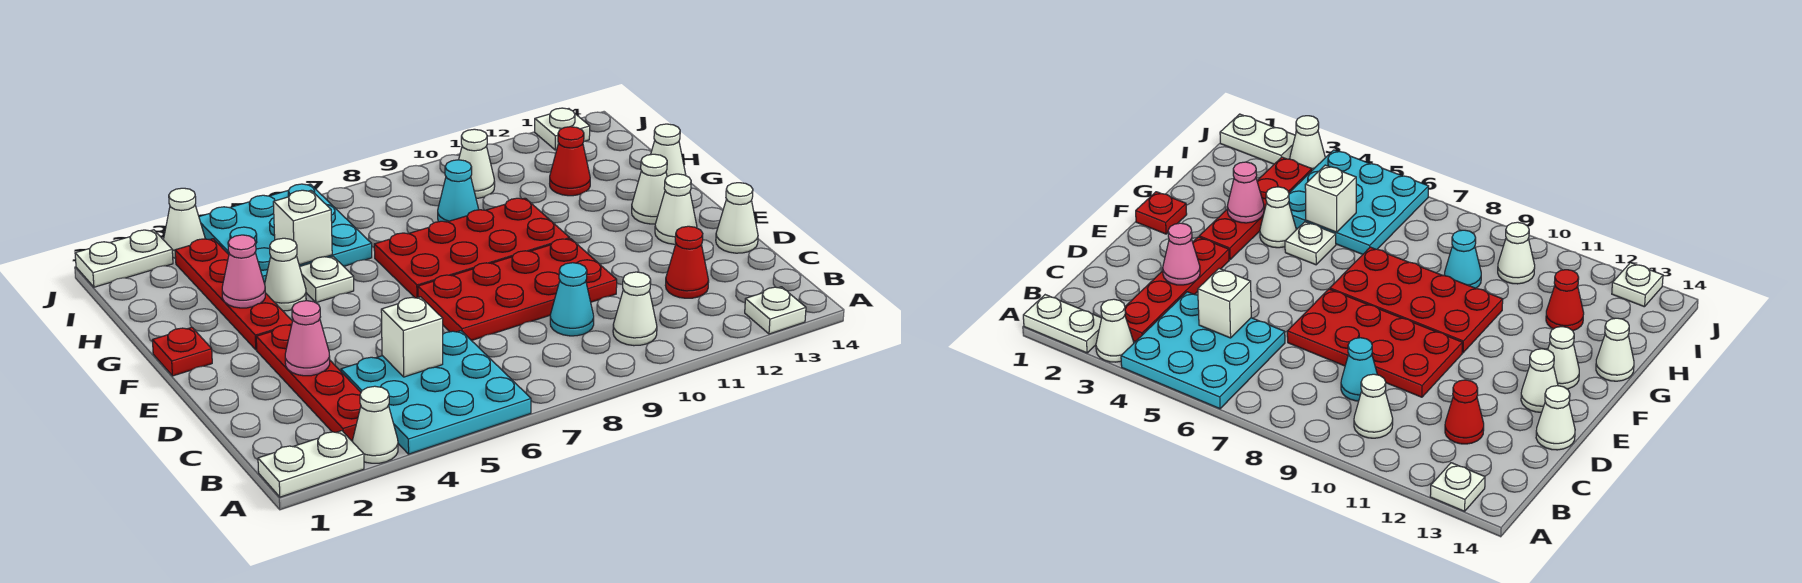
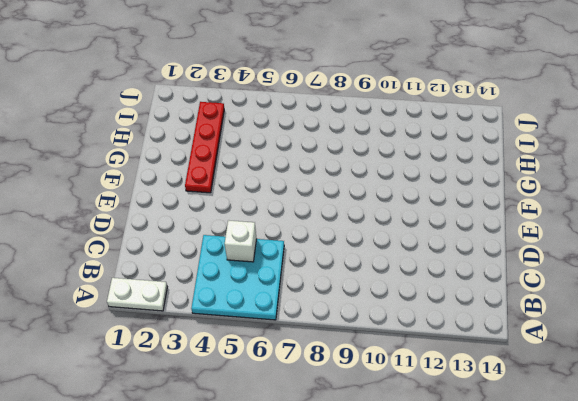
none -> white 1x1 cone [352,386,398,463]
none -> white 1x1 plate [745,287,806,334]
none -> red 1x4 plate [256,325,361,441]

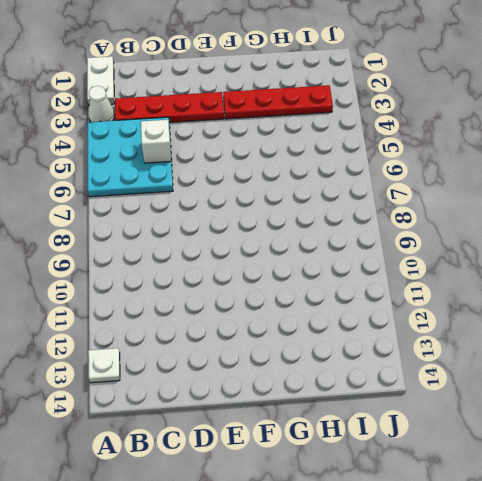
none -> white 1x1 cone [613,272,657,346]
none -> cyan 1x1 cone [550,263,594,336]
none -> red 1x1 cone [665,226,709,298]

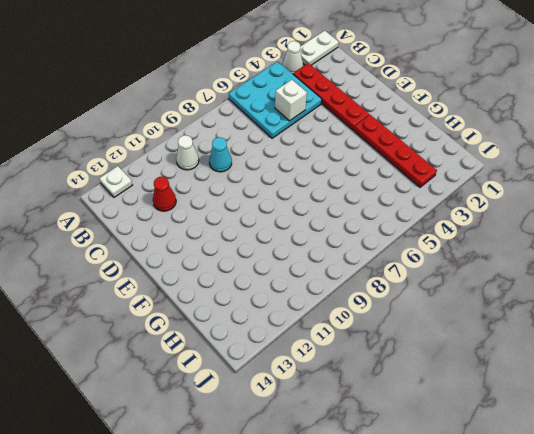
none -> red 2x4 plate [418,239,617,341]
none -> white 1x1 cone [716,183,758,253]
none -> white 1x1 cone [655,174,697,244]

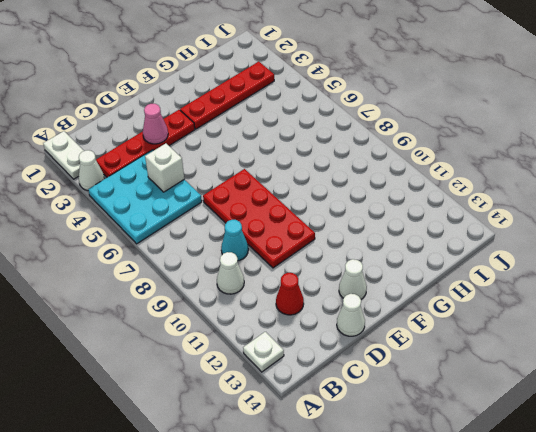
none -> red 1x1 plate [152,327,212,376]
none -> red 2x4 plate [374,198,570,298]
none -> white 1x1 cone [632,154,667,224]

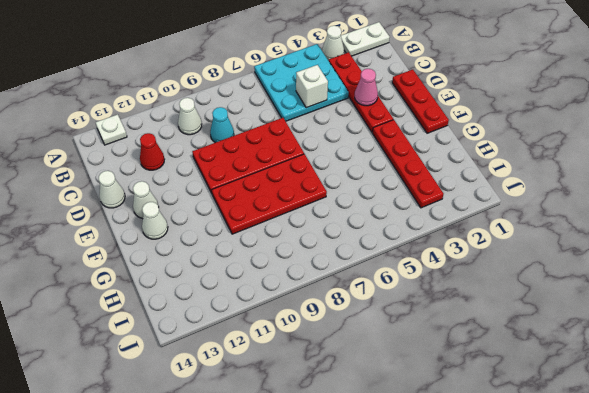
red 1x3 plate [392,70,449,133] -> red 1x1 plate [152,327,212,376]
none -> white 1x1 cone [265,238,306,311]
none -> white 1x1 plate [300,257,354,303]
none -> white 1x1 cone [651,124,686,177]

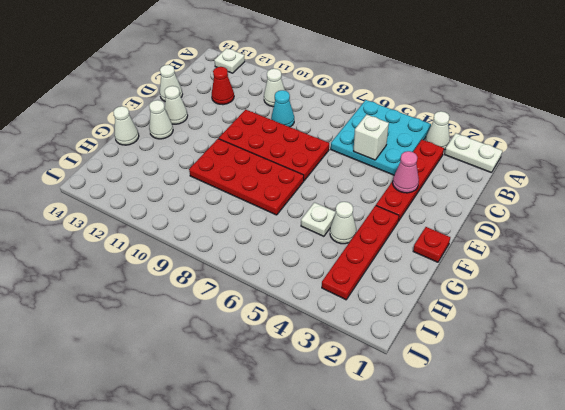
none -> cyan 3x3 plate [199,184,372,284]
none -> cyan 1x1 cone [438,160,479,222]
none -> red 1x1 cone [550,127,590,196]

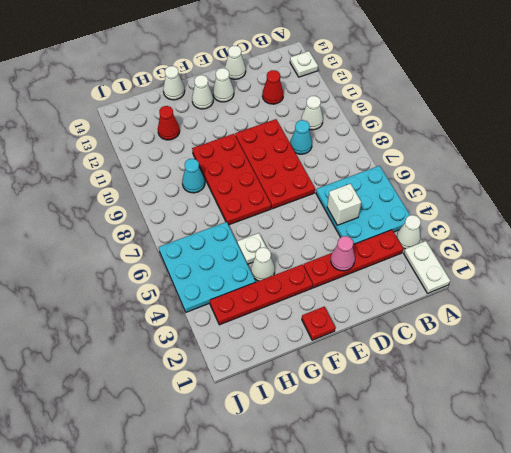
none -> white 1x1 cone [459,129,495,198]
none -> white 1x2 plate [75,230,173,287]
none -> white 1x1 cone [164,188,205,258]

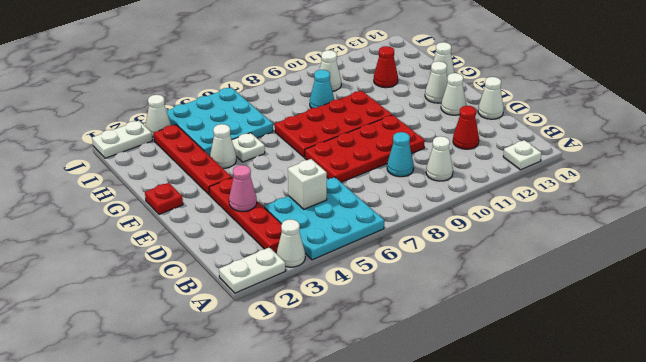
none -> white 1x1 plate [535,108,590,150]
none -> pink 1x1 cone [222,235,265,308]
none -> white 1x1 brick [273,190,332,265]

